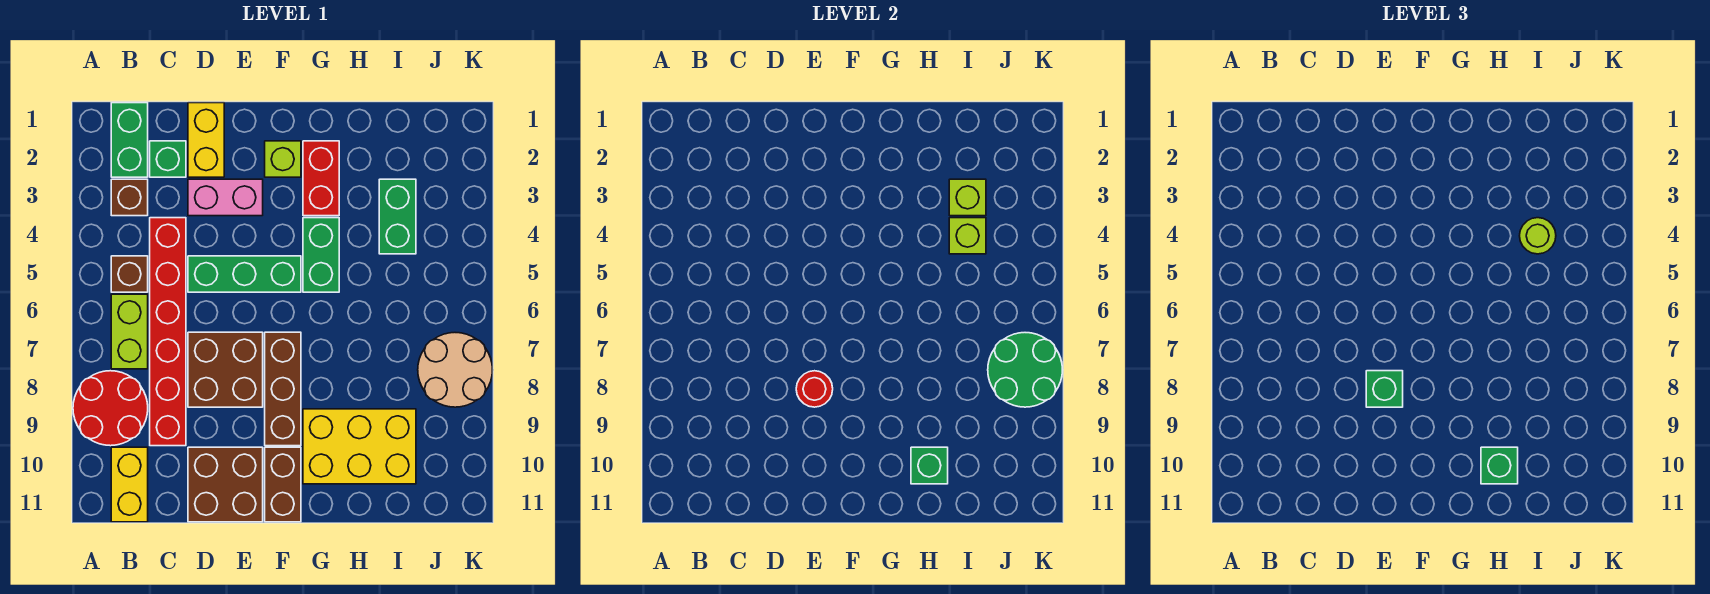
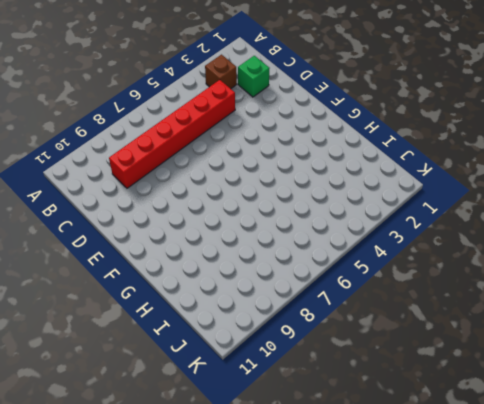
none -> red 2x2 round brick [73,371,148,446]
none -> green 1x2 brick [111,103,148,177]
none -> brown 1x1 brick [111,256,148,292]

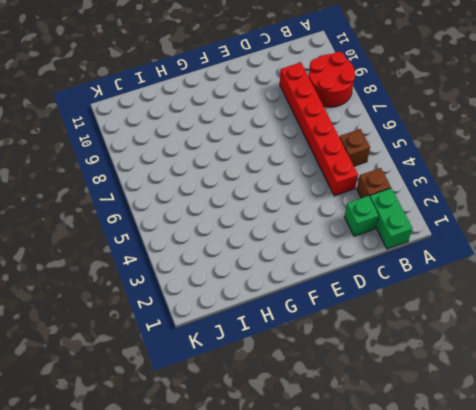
none -> lime 1x2 brick [111,294,148,369]
none -> yellow 1x2 brick [111,447,148,522]
none -> yellow 1x2 brick [188,103,224,177]

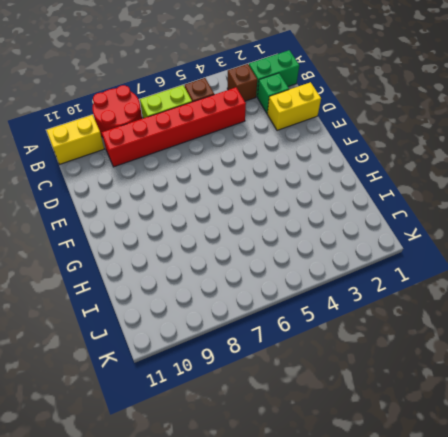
none -> pink 1x2 brick [188,179,263,216]
none -> green 1x3 brick [188,256,301,292]
none -> brown 2x2 brick [188,332,263,407]

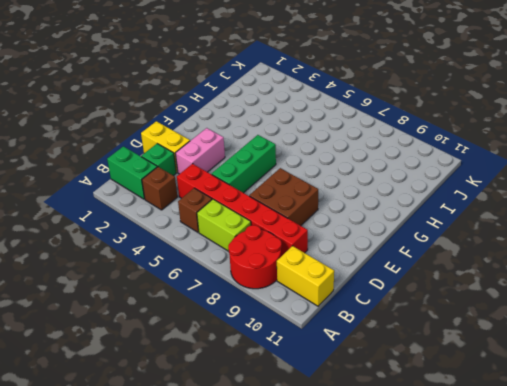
none -> brown 2x2 brick [188,447,263,522]
none -> lime 1x1 brick [265,141,301,177]
none -> brown 1x3 brick [265,332,301,446]

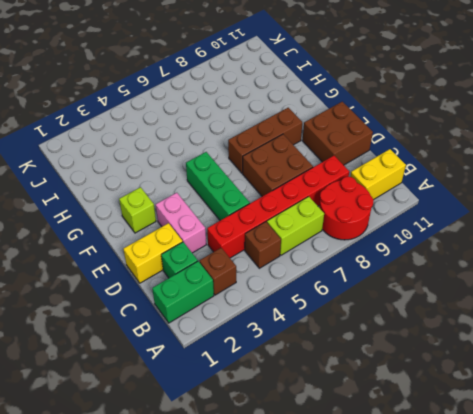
none -> brown 1x2 brick [265,447,301,522]
none -> red 1x2 brick [303,141,339,216]
none -> green 1x2 brick [303,218,339,292]

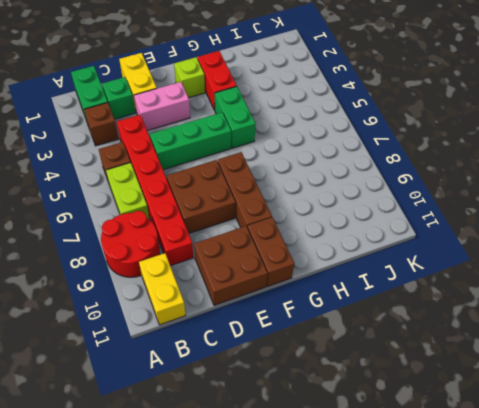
none -> yellow 2x3 brick [303,409,416,484]
none -> green 1x2 brick [379,179,416,254]
none -> tan 2x2 round brick [418,333,492,407]

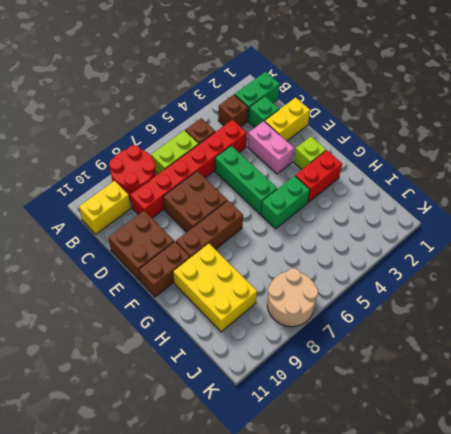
none -> green 1x2 brick [379,179,416,254]
none -> red 1x1 round brick [796,371,833,407]
none -> green 1x1 brick [911,447,948,484]

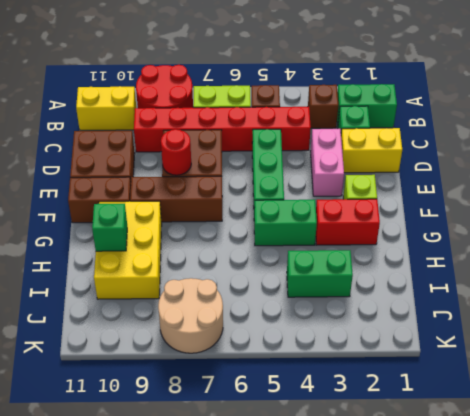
none -> lime 1x1 brick [949,179,986,216]
none -> lime 1x1 brick [949,218,986,254]
none -> green 2x2 round brick [988,333,1062,407]

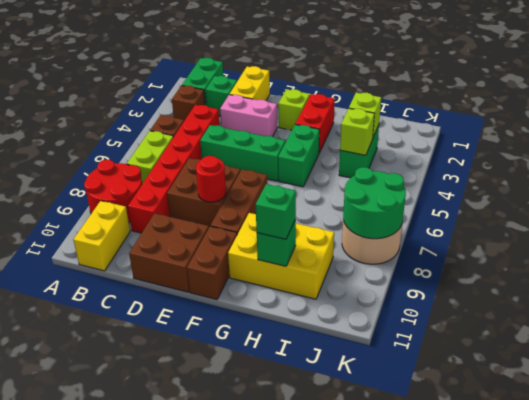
none -> green 1x1 brick [1366,371,1403,407]
none -> lime 1x1 round brick [1520,218,1556,254]

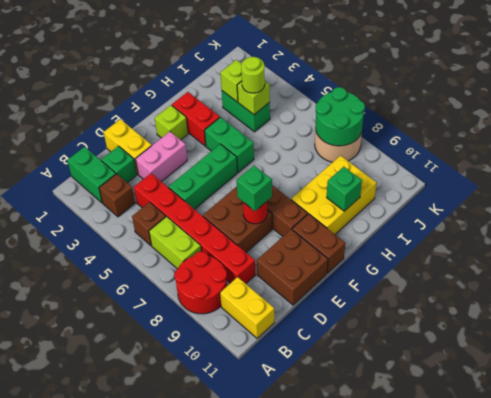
none -> green 1x1 brick [1481,447,1518,484]

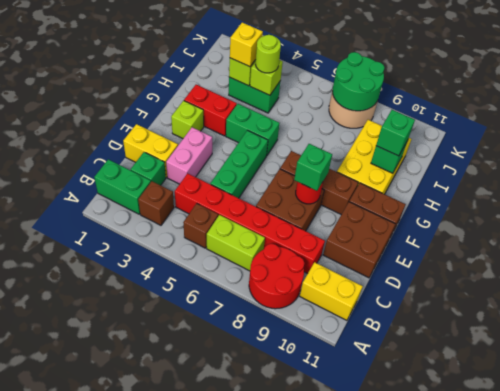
yellow 1x1 brick [230,22,263,67] -> none

